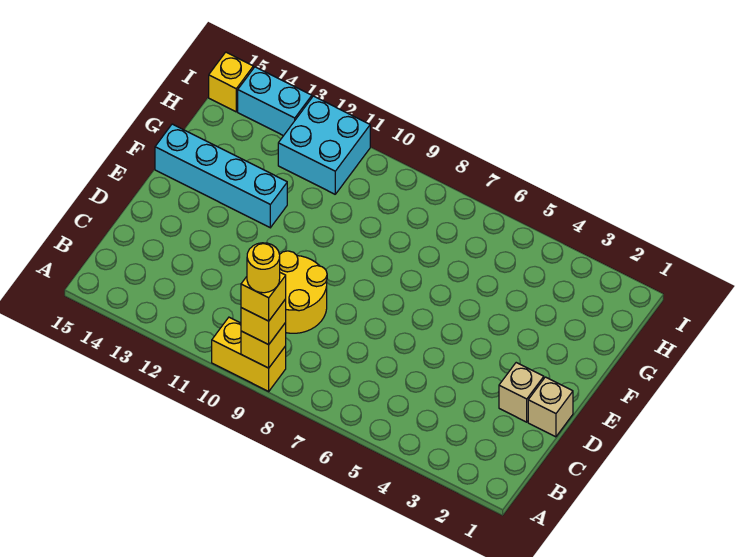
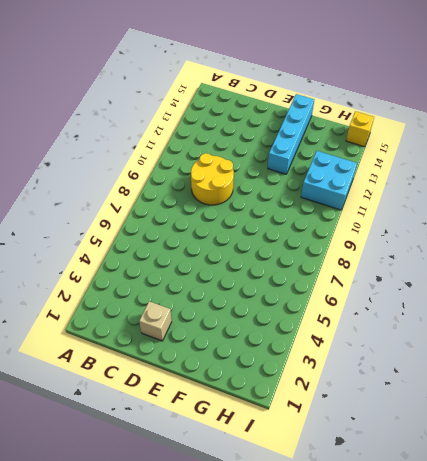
none -> yellow 1x2 brick [212,317,286,391]
none -> tan 1x1 brick [528,377,573,437]
none -> cyan 1x2 brick [238,67,312,136]

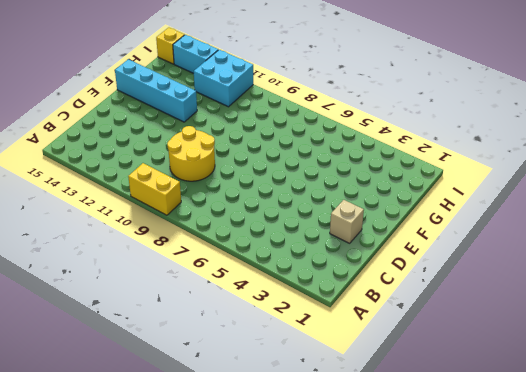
none -> tan 1x1 brick [528,377,573,437]
none -> yellow 1x1 brick [241,323,286,368]
none -> yellow 1x1 brick [241,299,286,345]

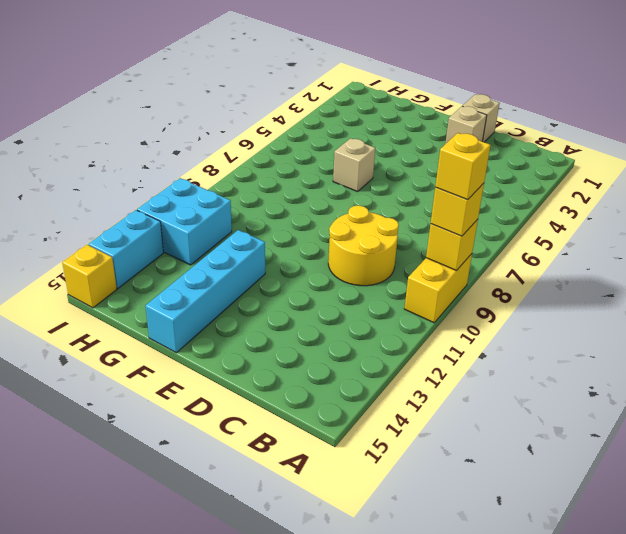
tan 1x1 brick [333,138,375,192] -> none
none -> yellow 1x1 round brick [247,243,280,293]

